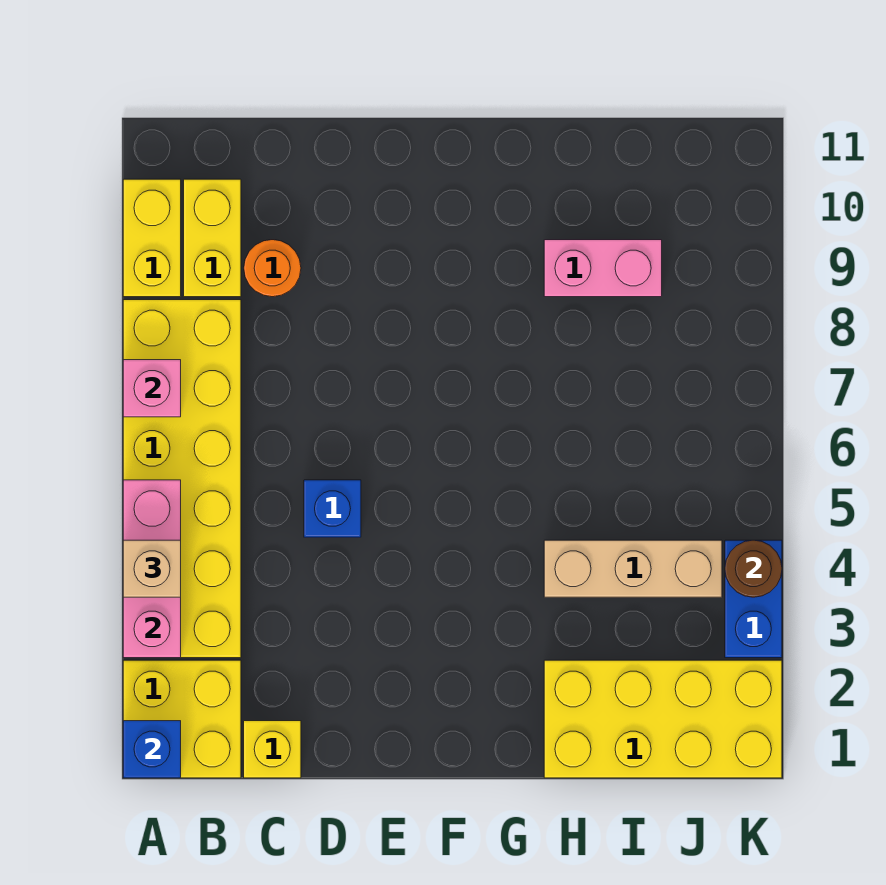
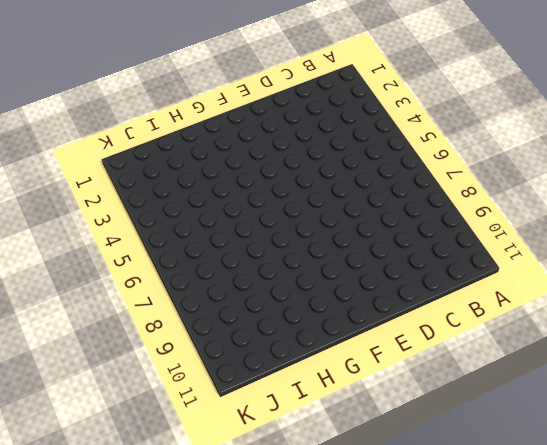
none -> yellow 2x2 brick [123,660,241,778]
none -> yellow 2x6 brick [123,300,241,658]
none -> yellow 1x2 brick [123,179,181,297]

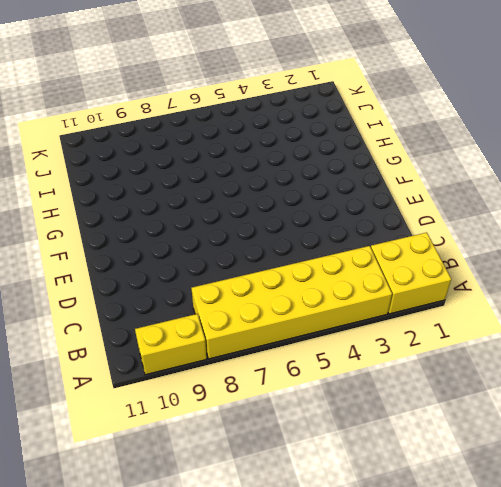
none -> yellow 1x2 brick [184,179,241,297]
none -> yellow 1x1 brick [244,721,301,778]
none -> orange 1x1 round brick [244,240,301,297]

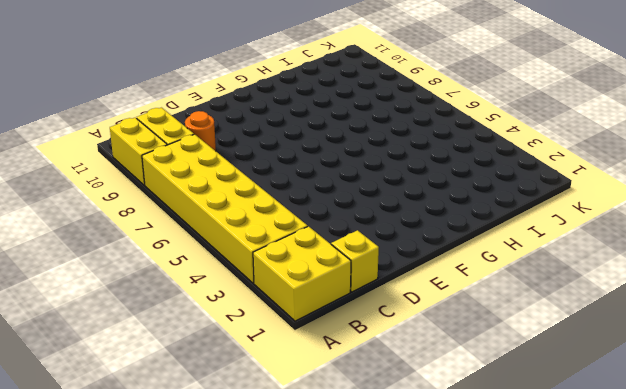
none -> blue 1x1 brick [304,480,361,537]
none -> yellow 2x4 brick [544,660,782,778]
none -> tan 1x3 brick [544,540,722,597]

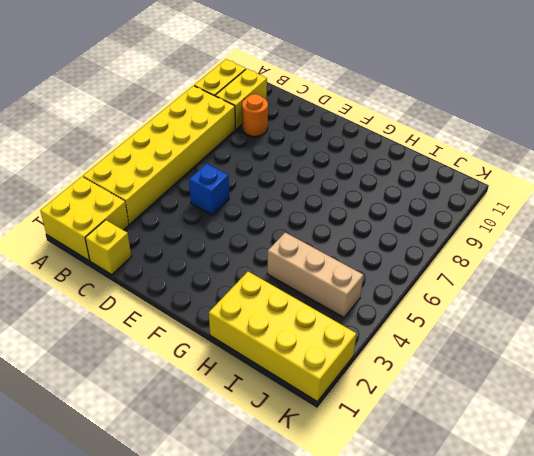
none -> pink 1x2 brick [544,240,662,297]
none -> blue 1x2 brick [725,540,782,658]
none -> blue 1x1 brick [123,721,181,778]

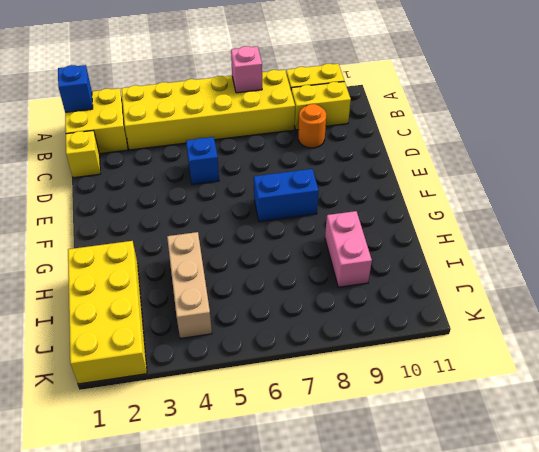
blue 1x2 brick [254,169,319,222] -> blue 1x2 brick moved to [725,540,782,658]
none -> pink 1x3 brick [123,480,181,658]
none -> brown 1x1 round brick [725,540,782,597]
none -> tan 1x1 brick [123,540,181,597]

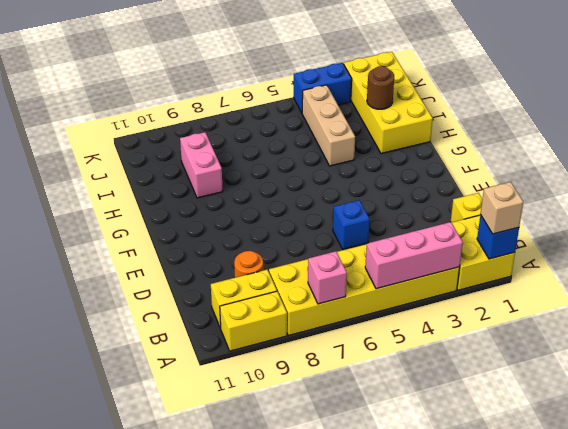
tan 1x1 brick [480,182,523,234] -> tan 1x1 brick moved to [123,540,181,597]
brown 1x1 round brick [367,66,394,109] -> brown 1x1 round brick moved to [725,540,782,597]

